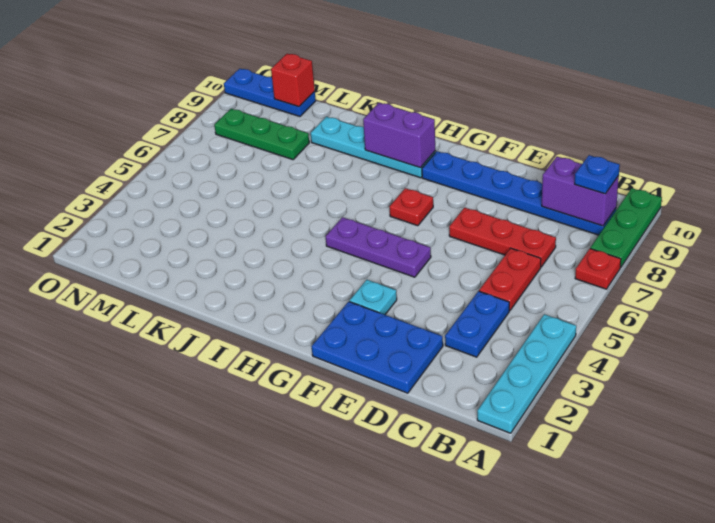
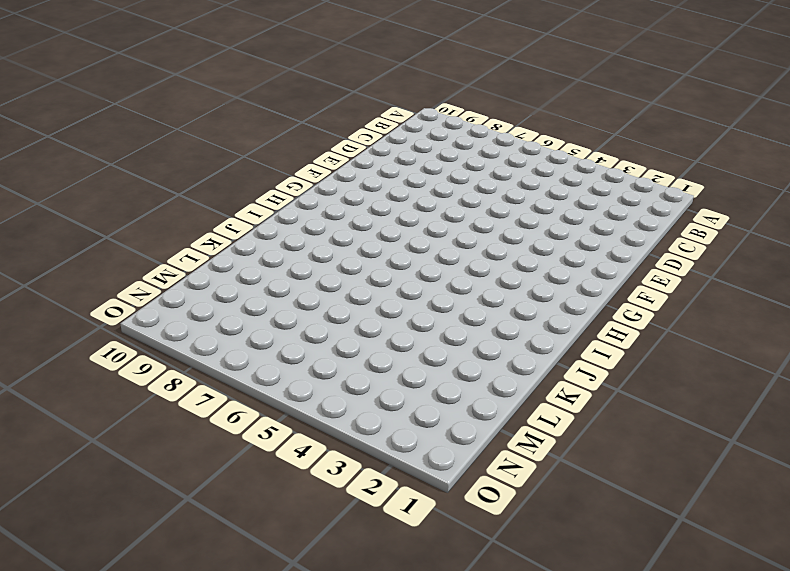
none -> cyan 1x4 plate [477,314,576,433]
none -> red 1x1 plate [575,249,621,289]
none -> green 1x3 plate [590,188,662,268]

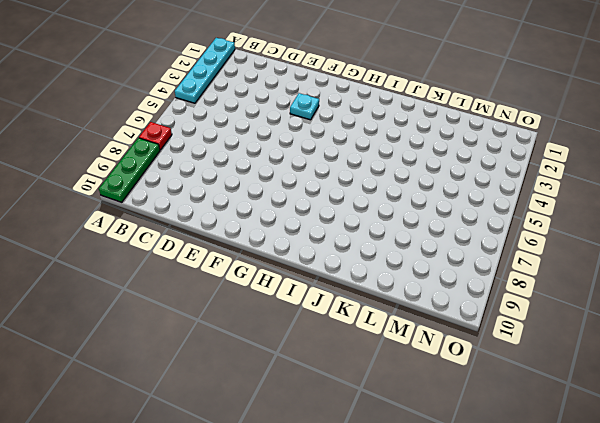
none -> blue 1x6 plate [422,151,616,235]
none -> blue 1x2 plate [445,291,509,357]
none -> red 1x2 plate [479,248,541,311]

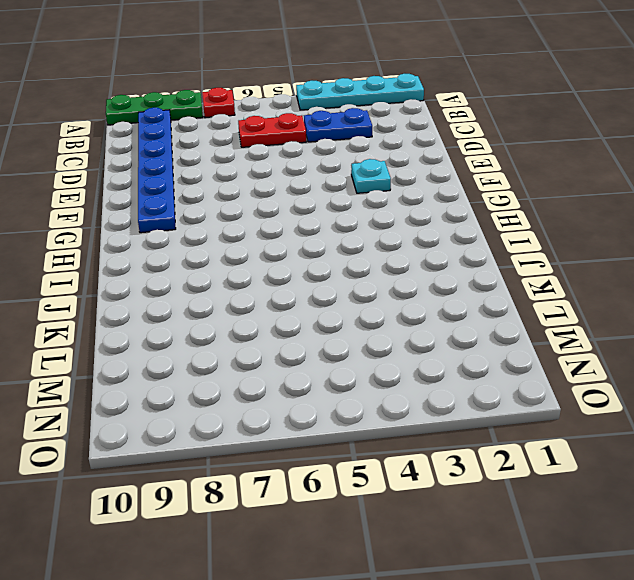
none -> red 1x3 plate [449,208,556,267]
none -> blue 2x3 plate [312,302,443,393]
none -> purple 1x3 plate [326,217,431,277]

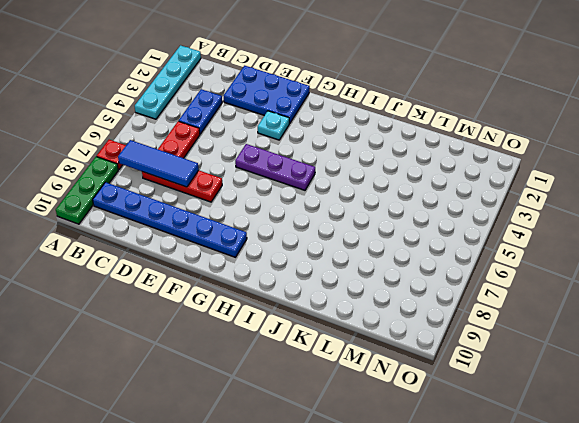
blue 1x3 tile [118,140,199,187] -> none
none -> red 1x1 plate [389,188,433,226]
none -> cyan 1x4 plate [311,117,435,178]
none -> green 1x3 plate [214,109,309,160]

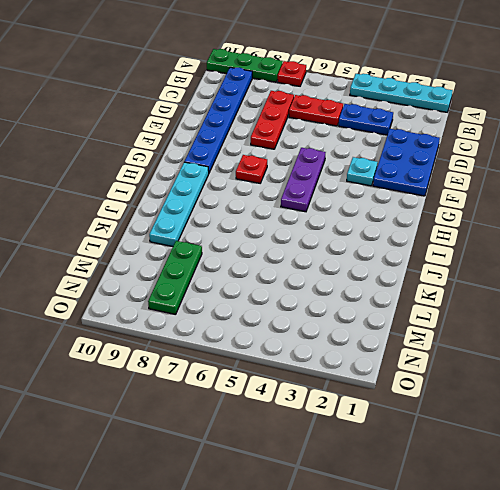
none -> blue 1x3 plate [224,69,316,116]
none -> purple 1x2 brick [542,157,619,226]
none -> purple 1x2 brick [363,103,435,168]

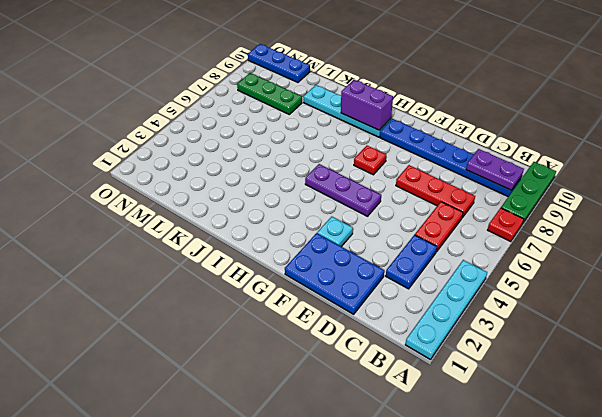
purple 1x2 plate [466,149,524,190] -> purple 1x2 brick [542,157,619,226]
none -> red 1x1 brick [271,54,315,107]
none -> blue 1x1 plate [575,155,620,194]

